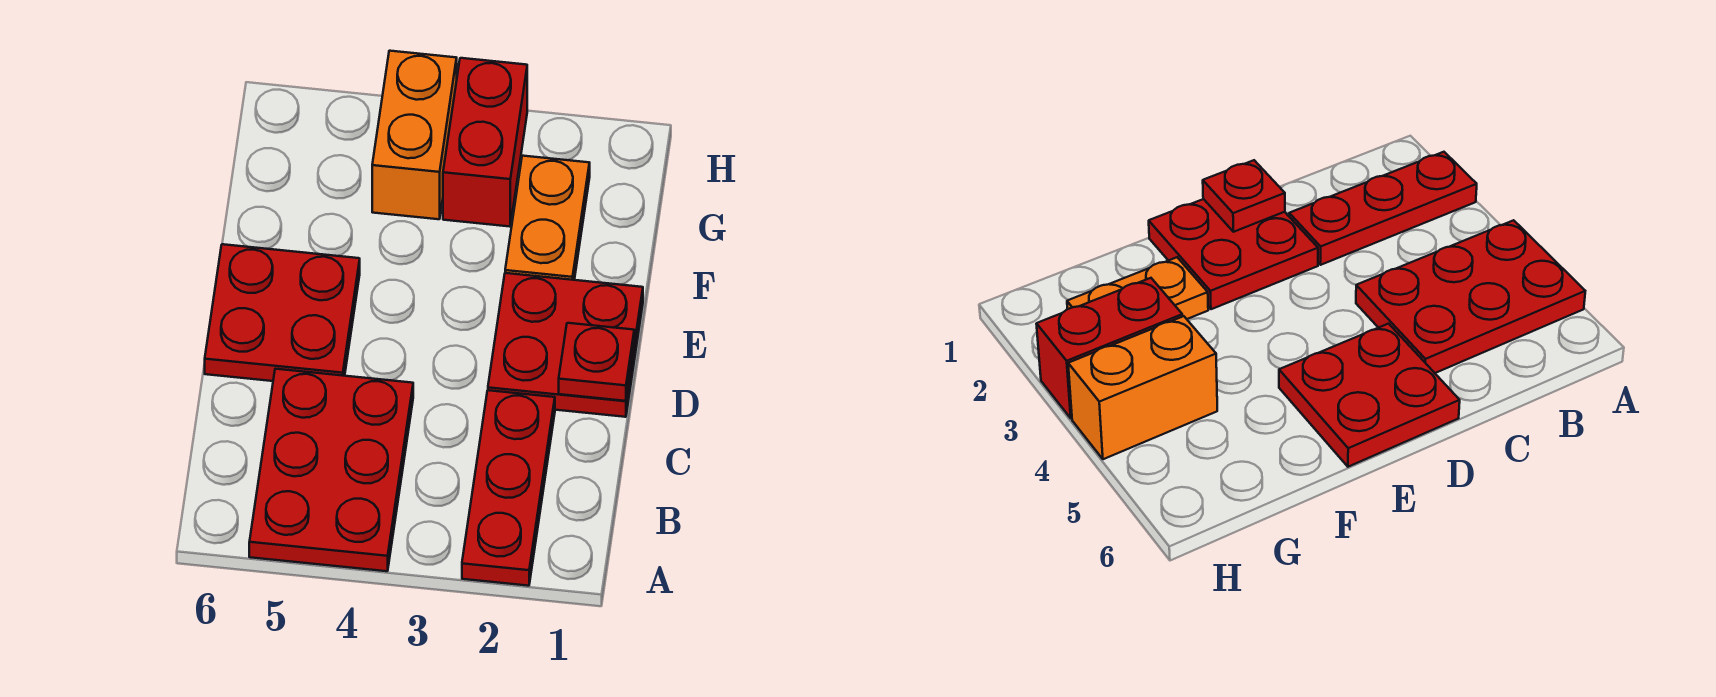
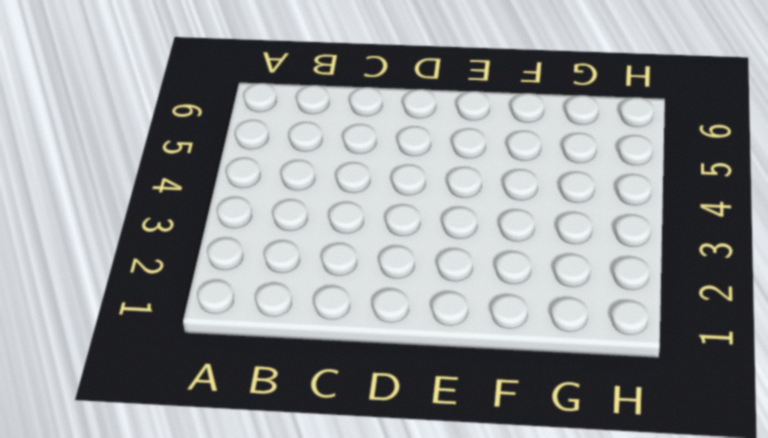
none -> red 1x3 plate [462,390,555,586]
none -> red 2x3 plate [249,369,413,571]

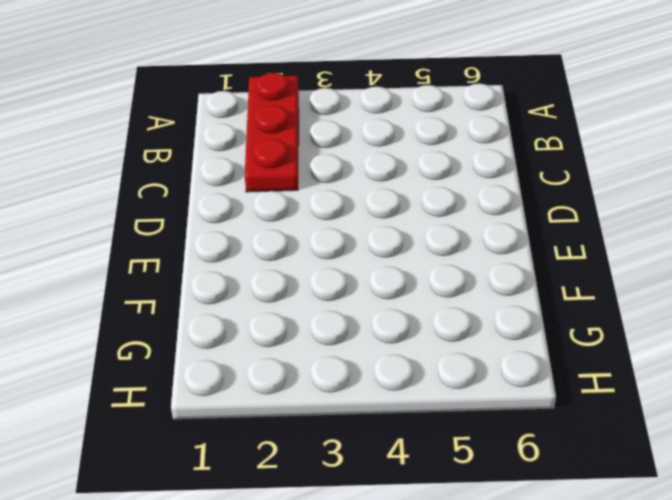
none -> red 2x3 plate [249,369,413,571]
none -> red 2x2 plate [488,273,643,417]

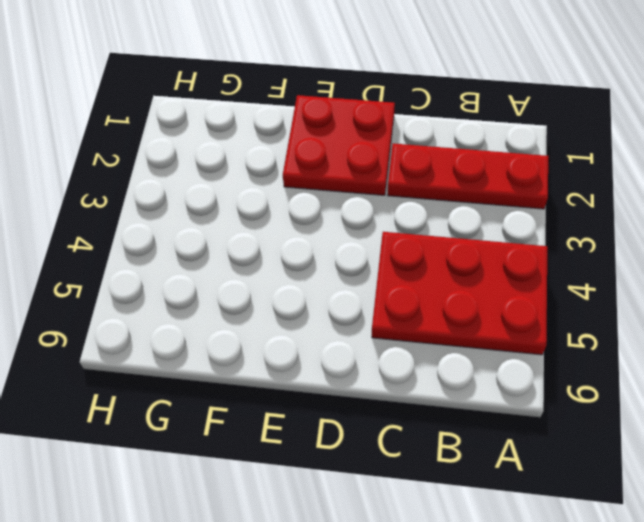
none -> red 2x2 plate [205,244,360,381]
none -> orange 1x2 plate [505,156,590,280]

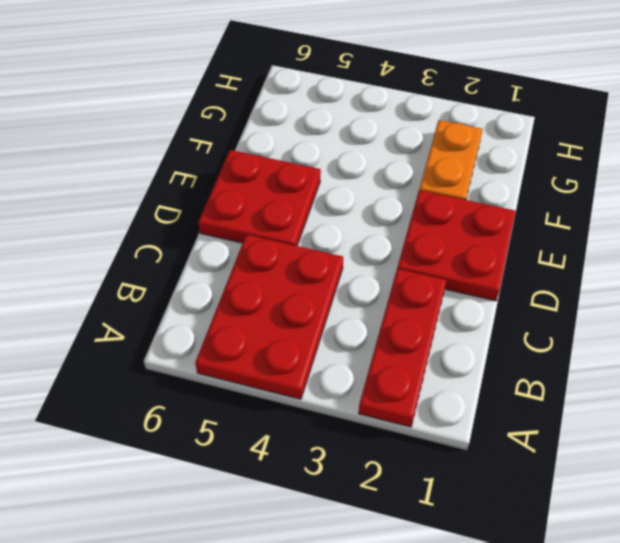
none -> red 1x2 brick [443,58,527,227]
none -> orange 1x2 brick [372,51,457,219]

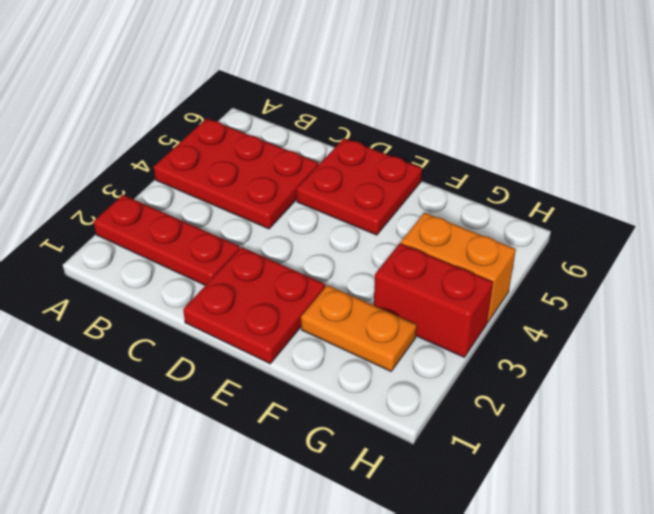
none -> red 1x1 plate [559,323,634,401]

